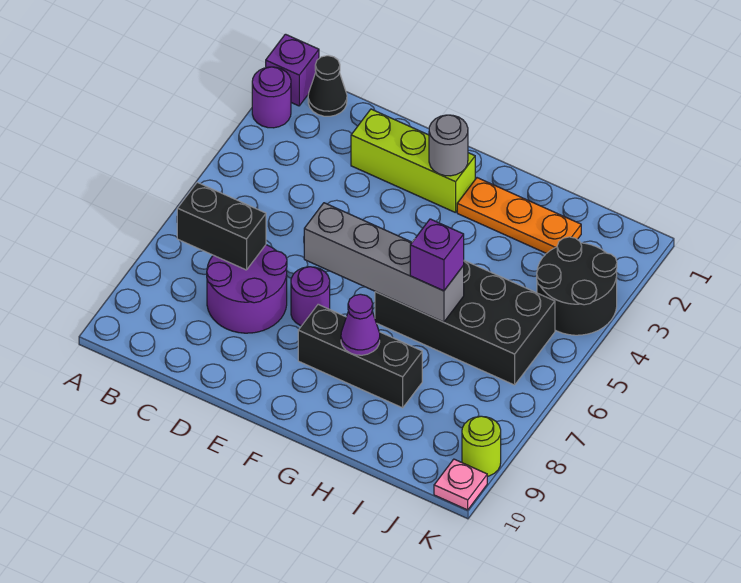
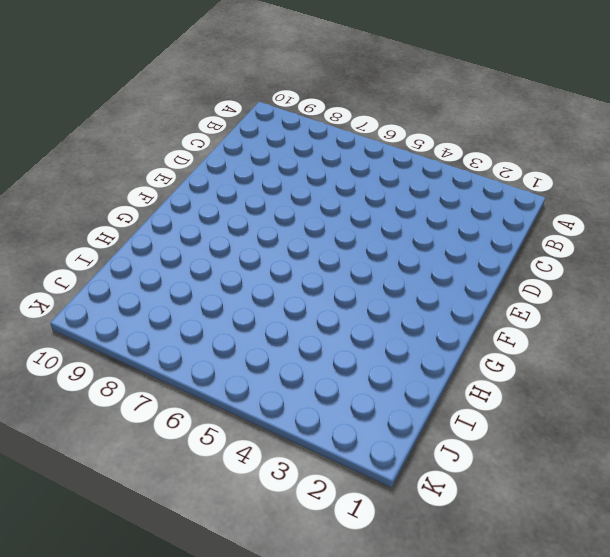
none -> purple 1x1 brick [266,34,319,106]
none -> purple 1x1 round brick [252,67,291,128]
none -> black 1x1 cone [308,56,347,116]

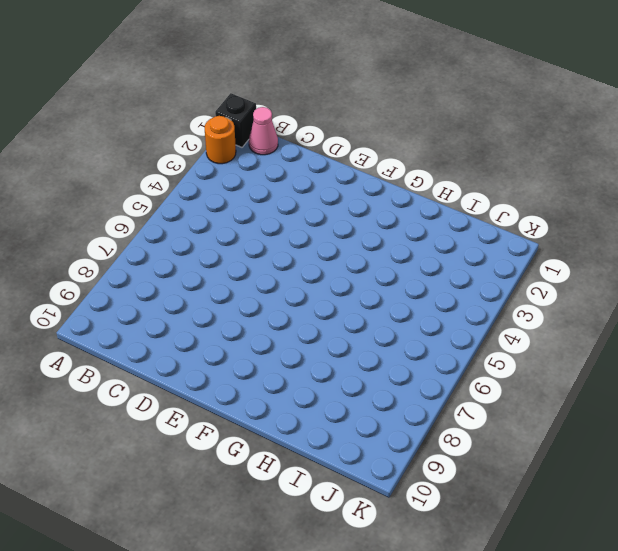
black 1x1 brick [215,93,256,147] -> purple 1x1 brick [266,34,319,106]
orange 1x1 round brick [205,116,236,164] -> purple 1x1 round brick [252,67,291,128]
pink 1x1 cone [249,107,278,155] -> black 1x1 cone [308,56,347,116]
none -> purple 2x2 round brick [207,245,287,333]
none -> lime 1x3 brick [351,109,475,213]
none -> purple 1x1 round brick [291,267,330,326]

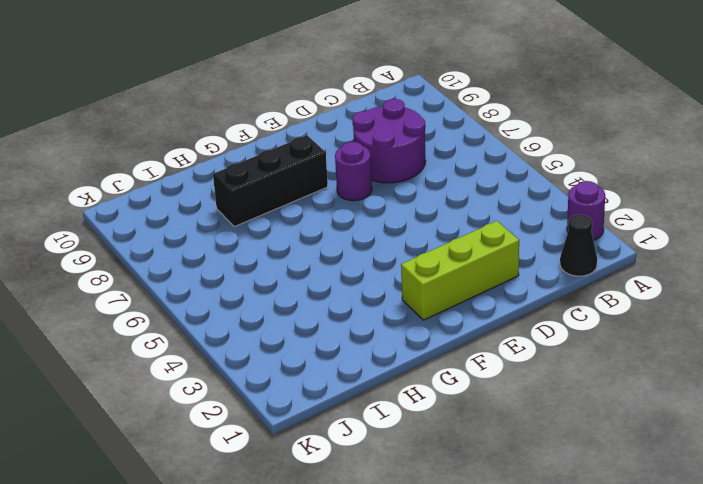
none -> purple 1x1 brick [266,34,319,106]
none -> orange 1x3 plate [457,178,581,254]
none -> black 2x4 brick [375,260,555,385]

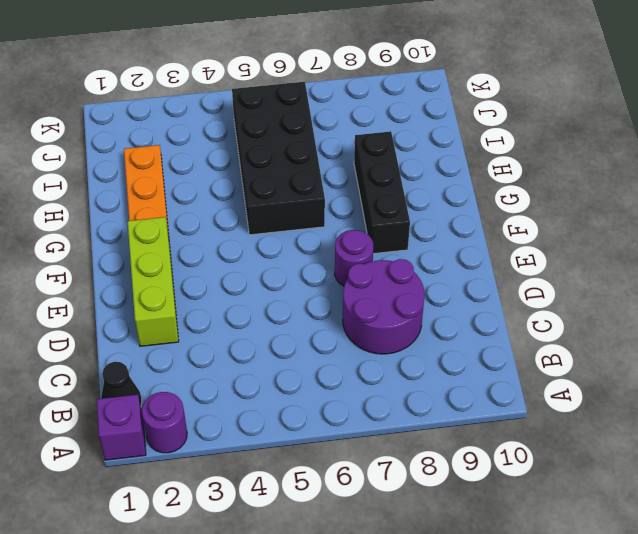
none -> black 2x2 round brick [537,237,617,335]
none -> lime 1x1 round brick [462,416,501,476]
none -> pink 1x1 plate [434,459,487,510]

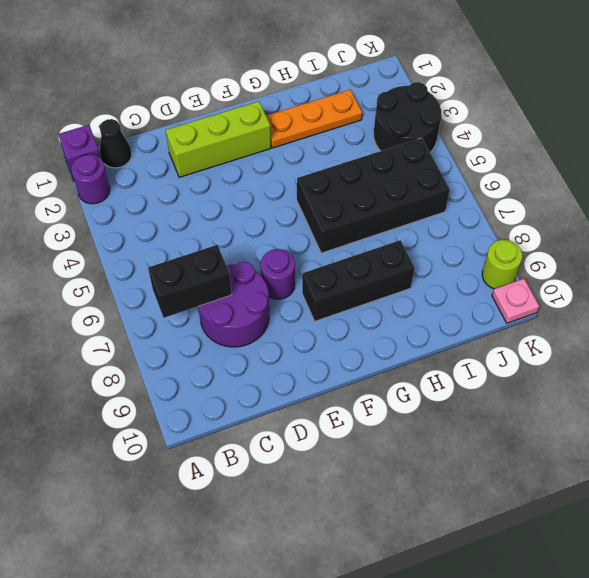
none -> grey 1x4 brick [304,203,464,322]
none -> grey 1x1 round brick [429,115,468,176]
none -> purple 1x1 cone [341,294,380,355]

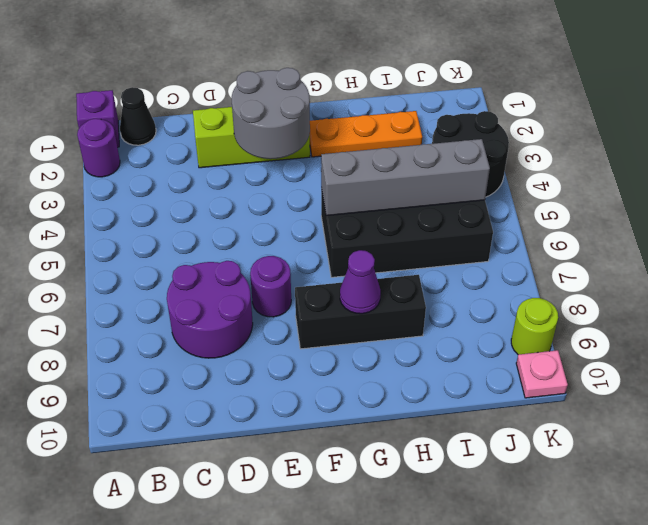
grey 2x2 round brick [232,68,310,159] -> grey 1x1 round brick [429,115,468,176]
grey 1x4 brick [321,139,490,216] -> grey 1x4 brick moved to [304,203,464,322]
none -> black 1x2 brick [177,182,266,270]
none -> purple 1x1 brick [410,219,464,291]

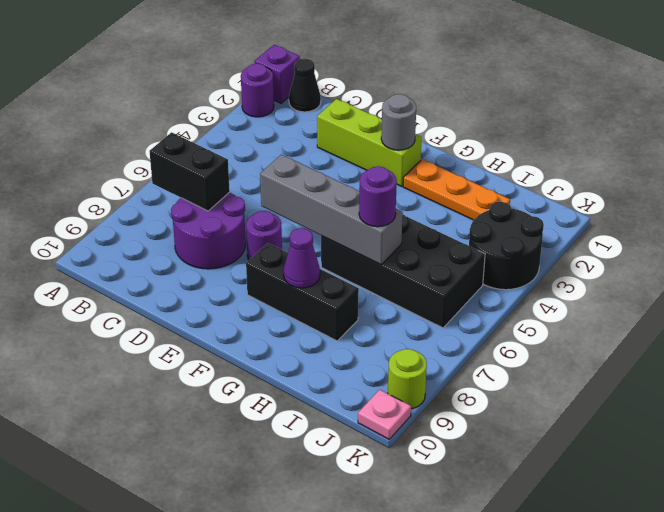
purple 1x1 round brick [359,166,397,227] -> purple 1x1 brick [410,219,464,291]

